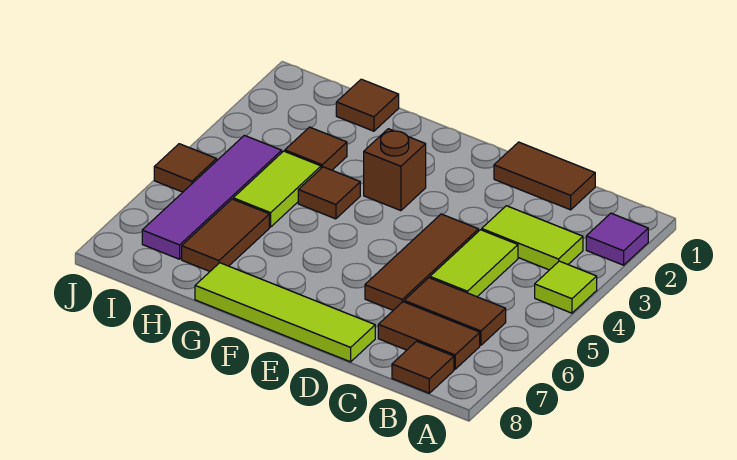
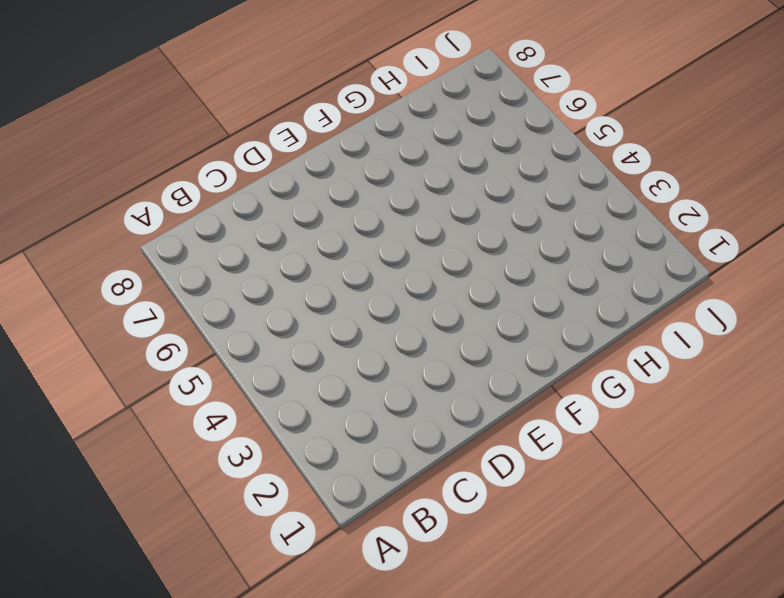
none -> purple 1x1 tile [586,213,648,265]
none -> lime 1x1 tile [535,261,597,313]
none -> lime 1x2 tile [482,206,583,270]

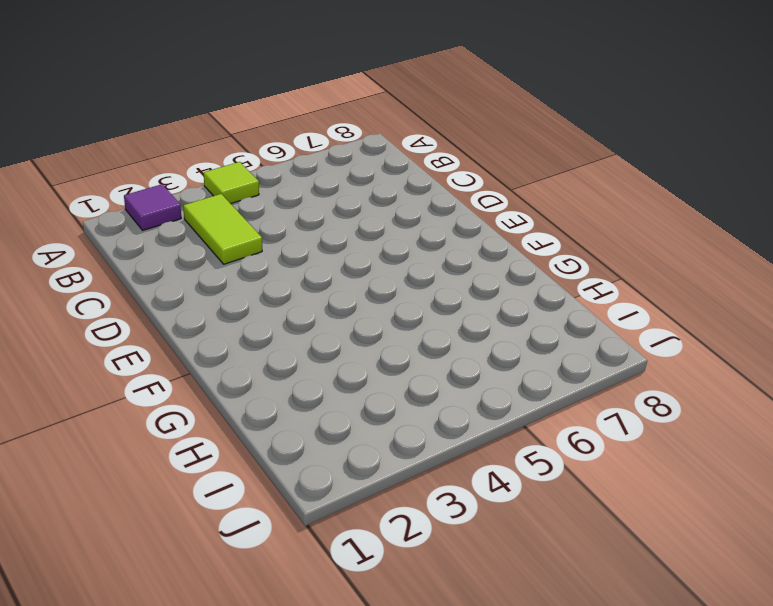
none -> brown 1x2 tile [404,278,506,345]
none -> brown 1x2 tile [378,302,480,369]
none -> brown 1x1 tile [392,341,454,393]

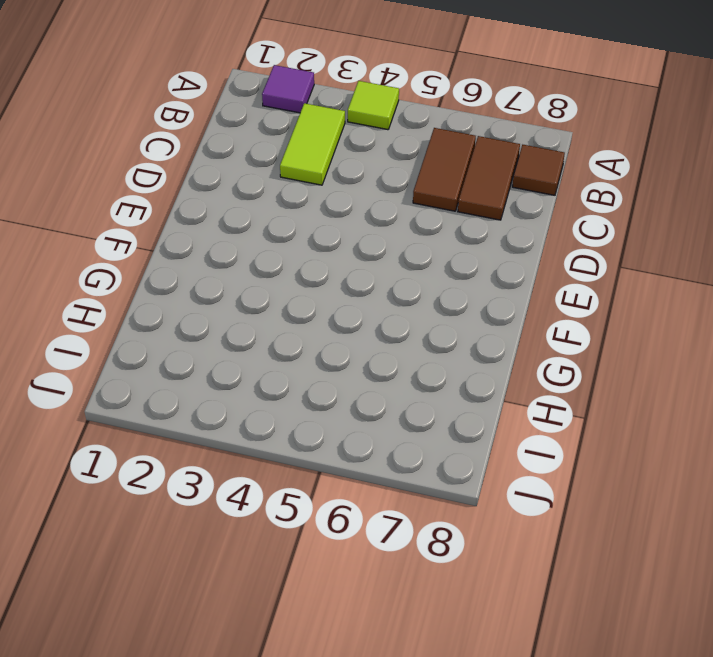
none -> brown 1x2 tile [494,142,595,210]
none -> lime 1x2 tile [430,230,518,297]
none -> brown 1x3 tile [365,214,479,310]

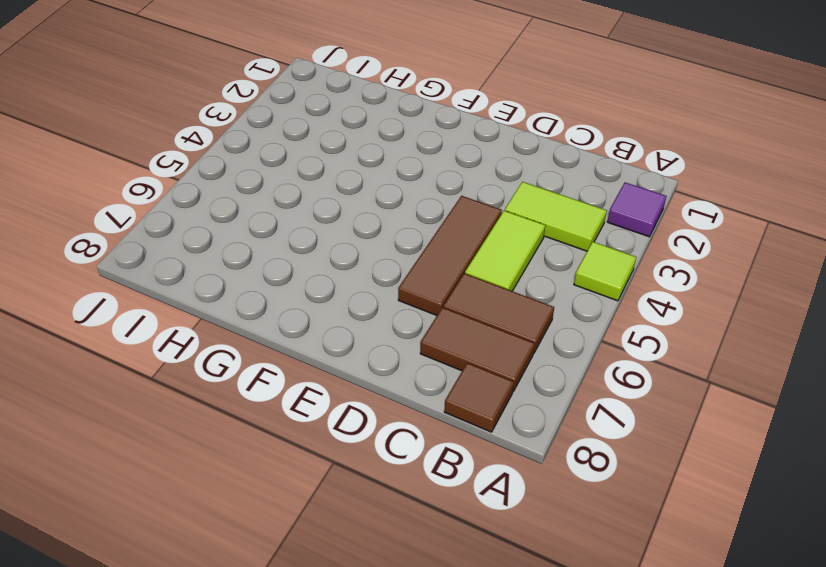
none -> brown 1x2 tile [494,142,595,210]
none -> lime 1x4 tile [195,263,375,362]
none -> brown 1x1 brick [364,129,426,211]

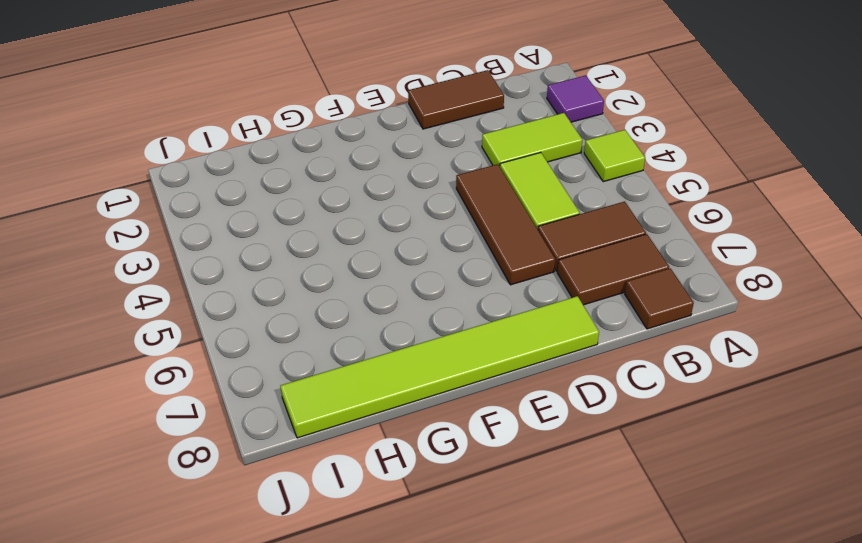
lime 1x6 tile [280,296,599,438] -> lime 1x4 tile [195,263,375,362]
none -> brown 1x1 brick [364,129,426,211]
none -> brown 1x1 tile [298,167,360,219]
none -> brown 1x1 tile [336,79,399,131]

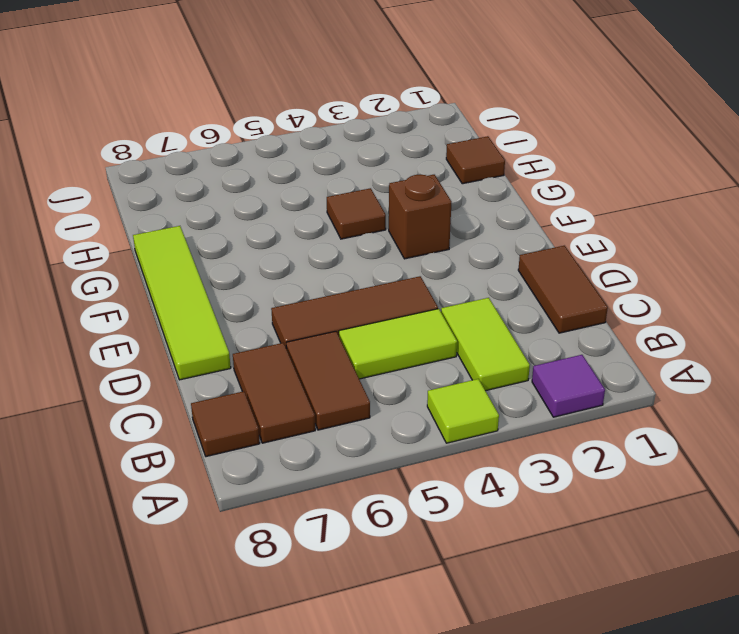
none -> brown 1x1 tile [285,127,347,170]
none -> lime 1x2 tile [233,151,321,227]
none -> brown 1x2 tile [182,199,269,271]

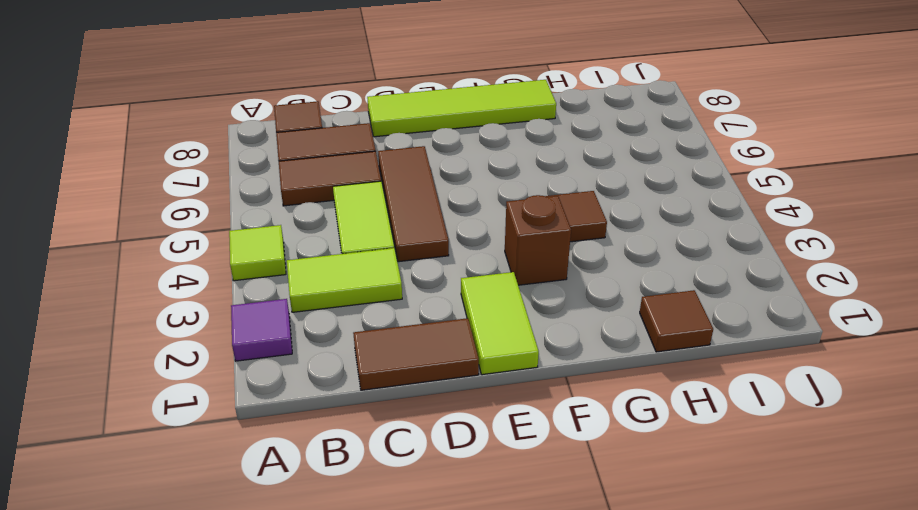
lime 1x2 tile [461,272,539,375] -> lime 1x2 tile moved to [233,151,321,227]
none -> brown 1x1 tile [285,127,347,170]
none -> brown 1x2 tile [182,199,269,271]
none -> purple 1x4 tile [142,135,282,259]

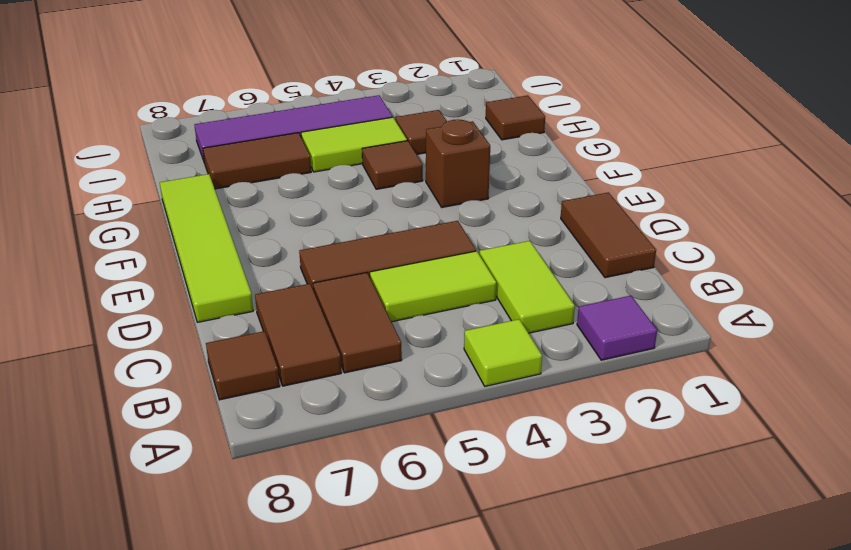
none -> brown 1x1 tile [154,144,217,192]

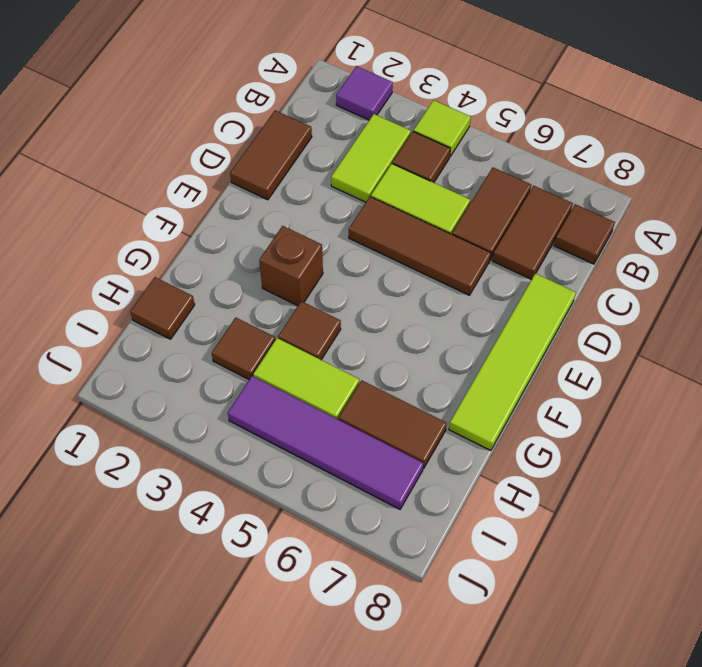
brown 1x1 tile [393,131,450,183] -> brown 1x1 tile moved to [154,144,217,192]

